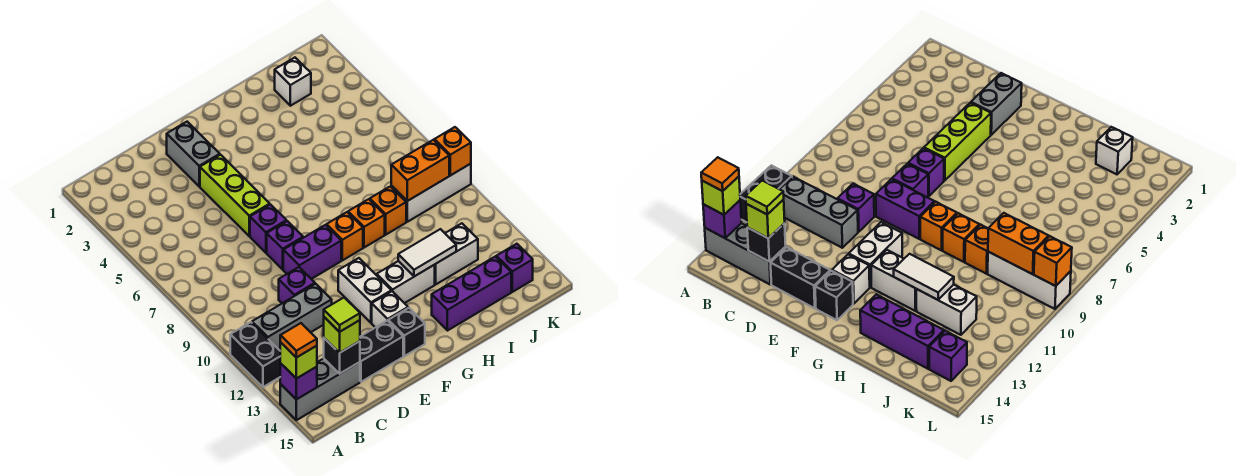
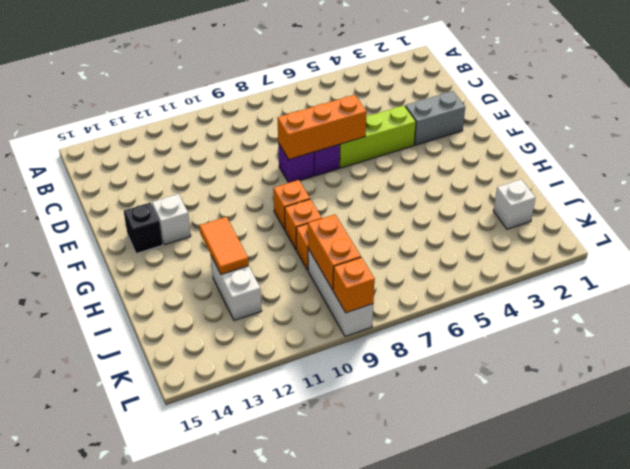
orange 1x3 brick [277,95,367,159] -> none
orange 1x2 tile [199,217,249,274] -> white 1x2 tile [398,229,456,276]
none -> black 1x2 brick [230,322,280,387]
none -> grey 1x3 brick [280,358,360,420]
none -> grey 1x3 brick [252,284,332,350]
none -> purple 1x1 brick [279,267,315,303]

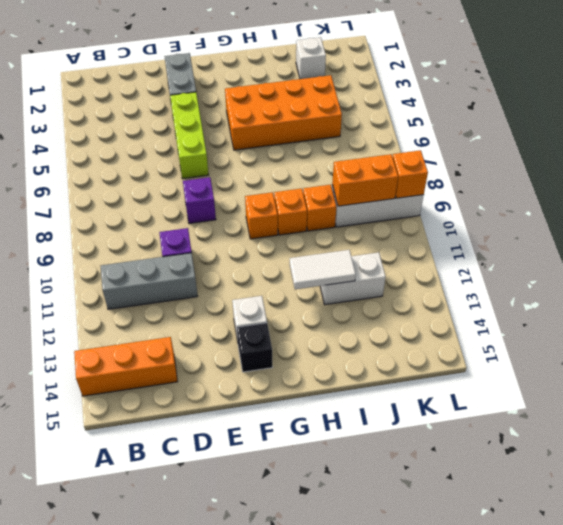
orange 1x3 brick [74,337,178,396] -> grey 1x3 brick [280,358,360,420]
orange 2x4 brick [225,75,342,150] -> none
none -> black 1x2 brick [230,322,280,387]
none -> black 1x2 brick [360,321,403,382]
none -> purple 1x1 brick [250,205,286,253]
none -> purple 1x2 brick [283,225,341,279]

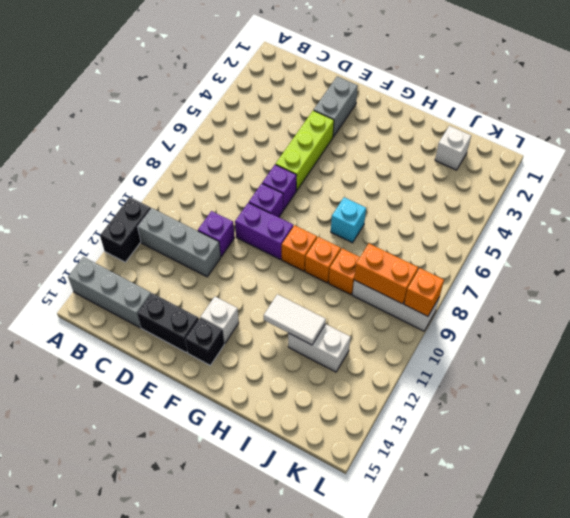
cyan 1x1 brick [331,197,366,243] -> none
none -> white 1x2 brick [338,258,391,323]
none -> white 1x2 brick [377,261,435,303]
none -> purple 1x3 brick [432,257,511,331]
none -> purple 1x1 brick [496,244,533,292]

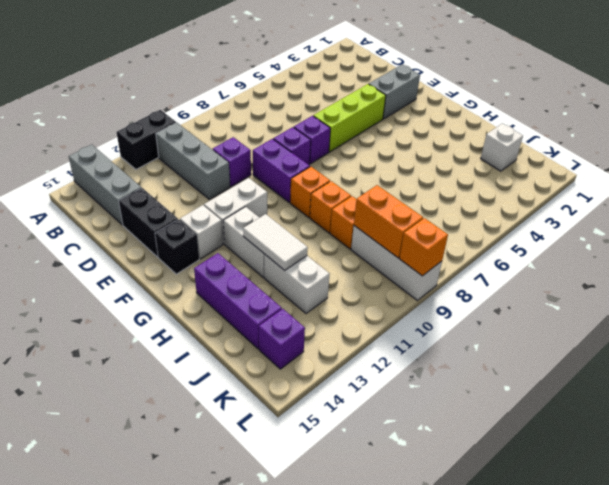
none -> purple 1x1 brick [280,363,317,399]
none -> black 1x1 brick [324,338,360,374]
none -> lime 1x1 brick [280,342,317,379]
none -> lime 1x1 brick [324,317,360,353]

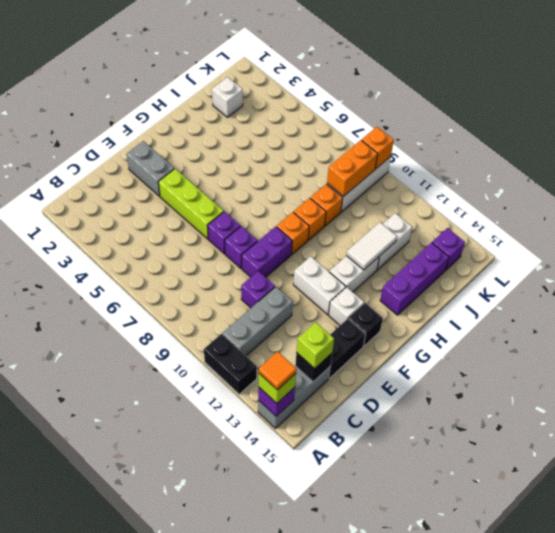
none -> lime 1x1 tile [324,298,360,332]

